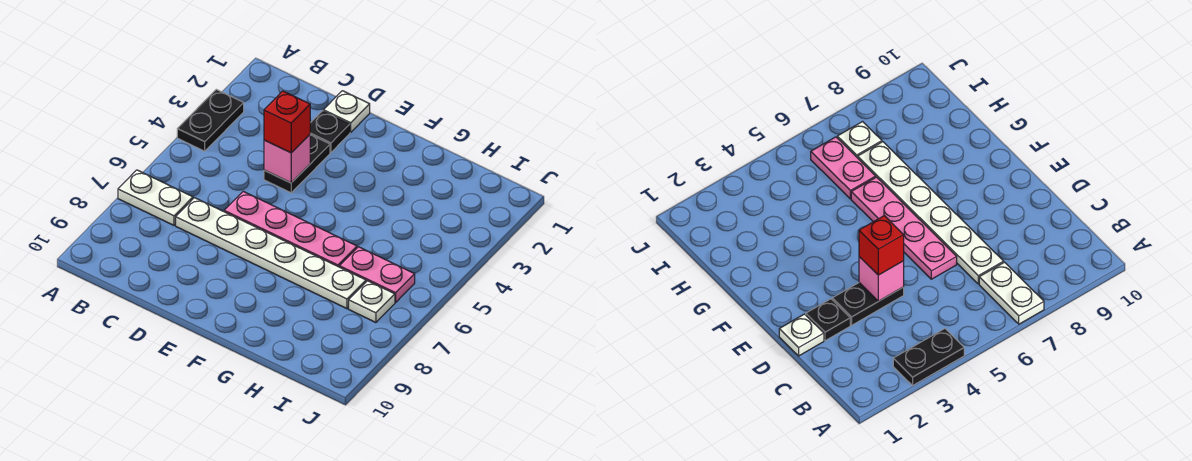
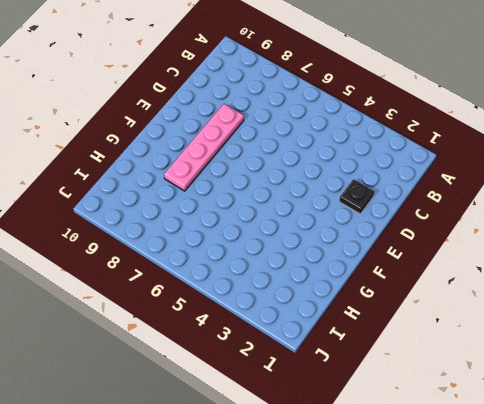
pink 1x4 plate [164,104,244,191] -> pink 1x4 plate moved to [224,191,357,267]
none -> black 1x2 plate [177,89,244,151]
none -> white 1x2 plate [118,170,193,225]

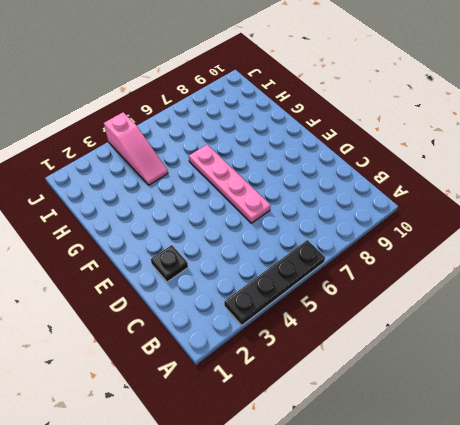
black 1x4 plate [224,240,325,325] -> black 1x2 plate [177,89,244,151]
pink 1x3 slope [104,112,168,185] -> none
none -> white 1x2 plate [118,170,193,225]
none -> white 1x6 plate [176,198,366,309]

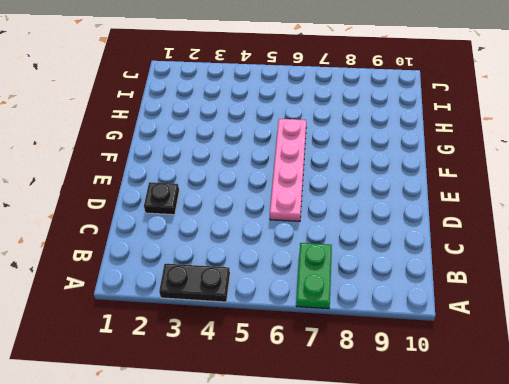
green 1x2 plate [296,243,332,309] -> white 1x2 plate [118,170,193,225]
none -> white 1x6 plate [176,198,366,309]
none -> white 1x1 plate [323,91,370,132]

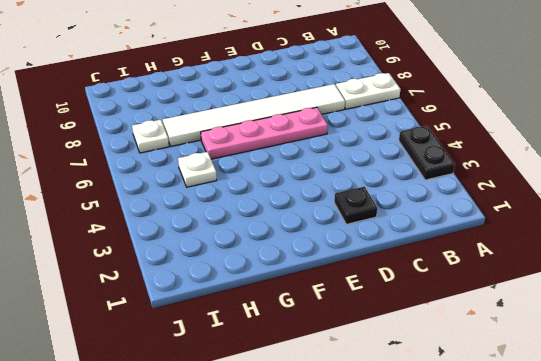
white 1x6 tile [163,84,345,146] -> white 1x6 plate [176,198,366,309]
white 1x1 plate [178,152,217,187] -> white 1x1 plate moved to [323,91,370,132]
none -> black 1x2 plate [264,135,330,193]
none -> pink 1x2 plate [340,247,415,302]

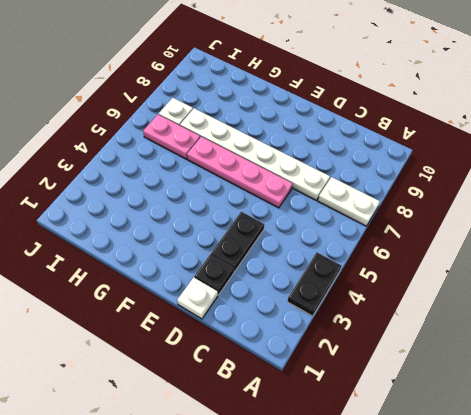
none -> pink 1x1 brick [264,135,310,183]
none -> red 1x1 brick [264,91,310,153]

